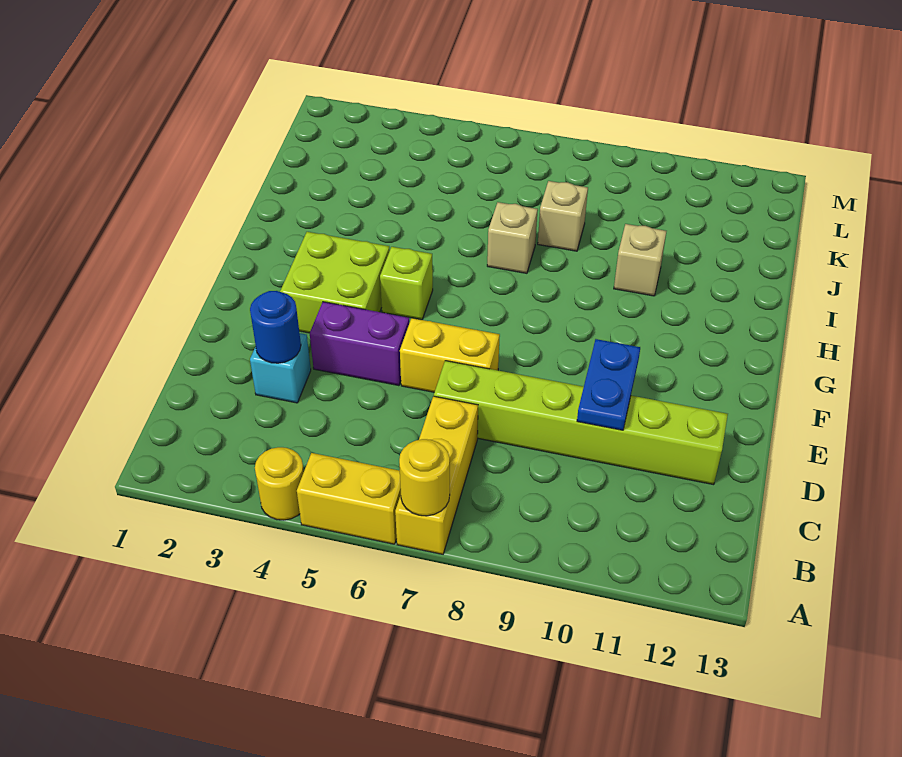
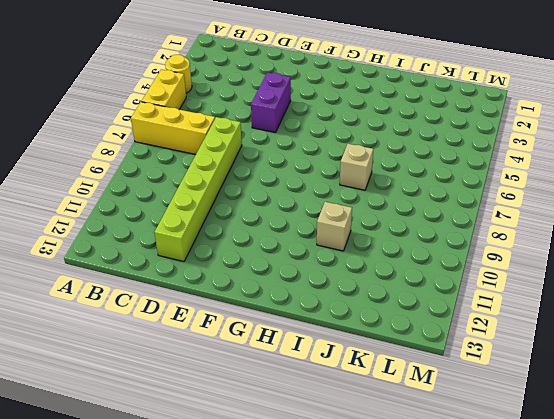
none -> cyan 1x1 brick [250,333,311,403]
none -> yellow 1x2 brick [400,318,500,392]
none -> lime 2x2 brick [280,232,390,333]

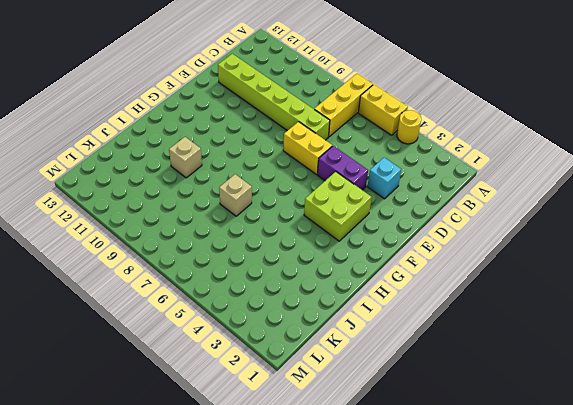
none -> lime 1x1 brick [380,247,433,320]
none -> tan 1x1 brick [538,181,588,251]
none -> yellow 1x1 round brick [399,439,450,516]

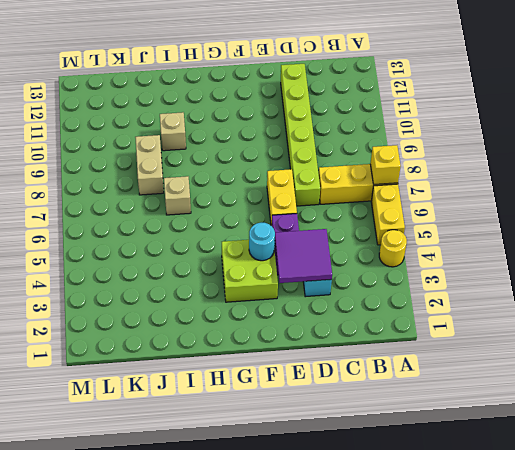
yellow 1x1 brick [370,145,401,185] -> yellow 1x1 round brick [399,439,450,516]
purple 2x2 tile [275,229,332,283] -> blue 1x1 round brick [250,291,301,363]
cyan 1x1 round brick [249,223,275,261] -> none
tan 1x2 brick [135,135,164,195] -> tan 1x1 brick [538,181,588,251]
none -> lime 1x1 brick [380,247,433,320]
none -> blue 1x2 plate [577,339,640,430]

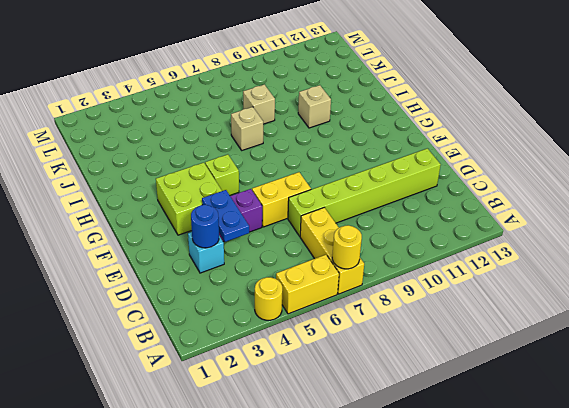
blue 1x2 plate [202,190,249,242] -> blue 1x2 plate moved to [577,339,640,430]

